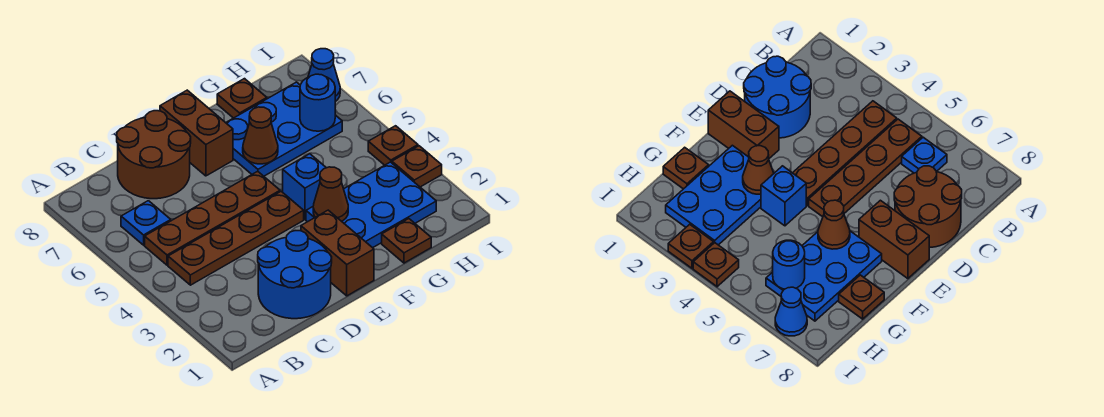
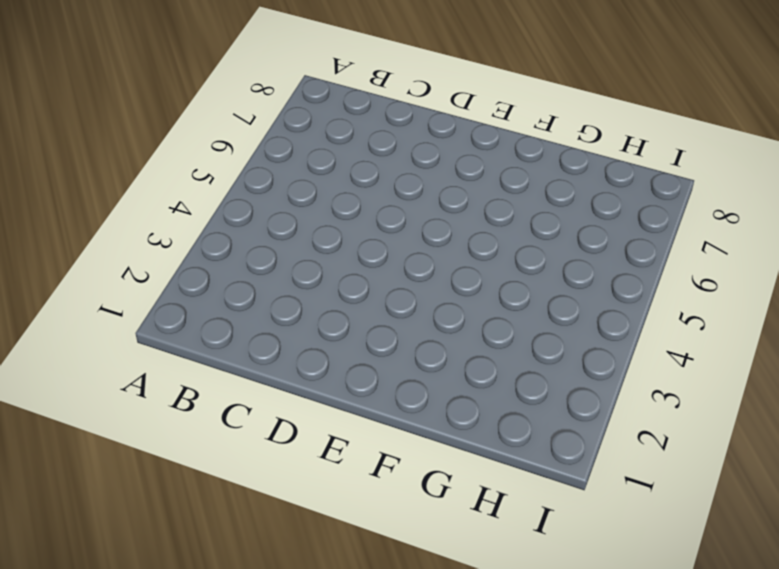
none -> brown 1x4 plate [168,191,304,285]
none -> brown 1x4 plate [145,171,280,265]
none -> blue 1x1 plate [121,201,171,245]

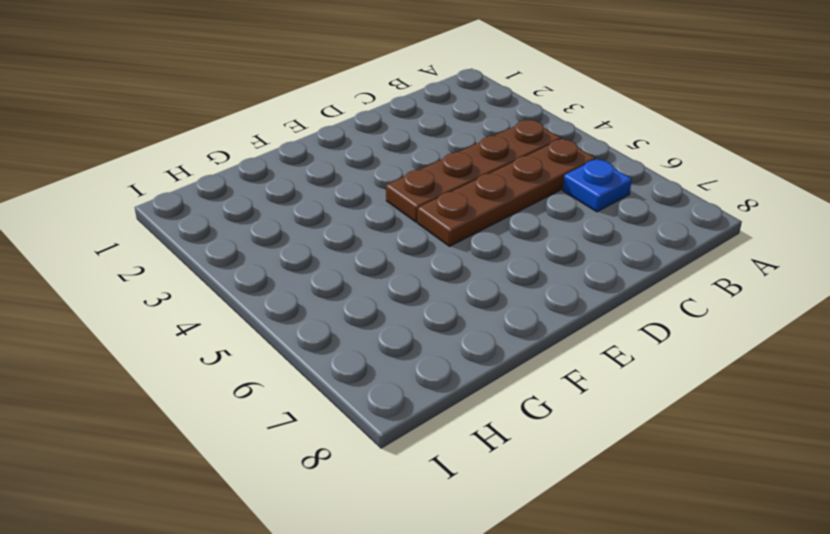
none -> blue 2x2 round brick [258,231,332,319]
none -> brown 2x2 round brick [117,111,191,199]
none -> brown 1x2 brick [301,210,374,296]

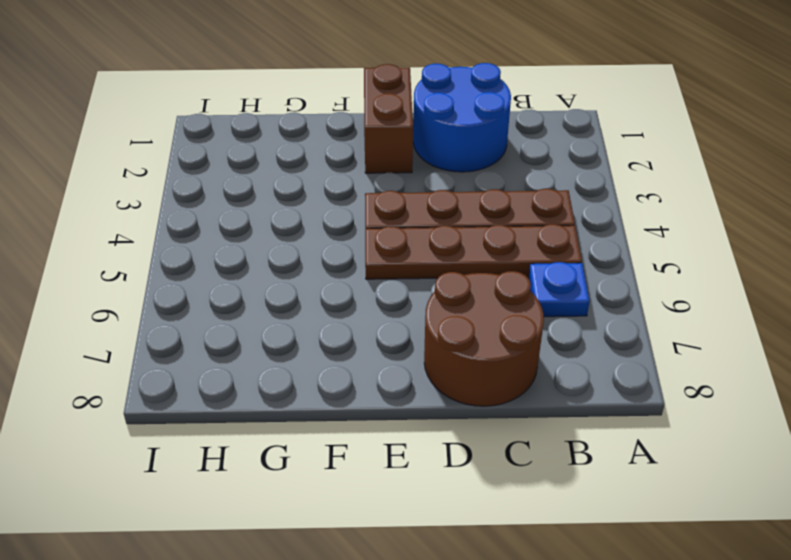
none -> brown 1x2 brick [160,90,233,176]
none -> blue 2x3 plate [306,162,436,248]
none -> blue 1x1 brick [283,154,326,219]

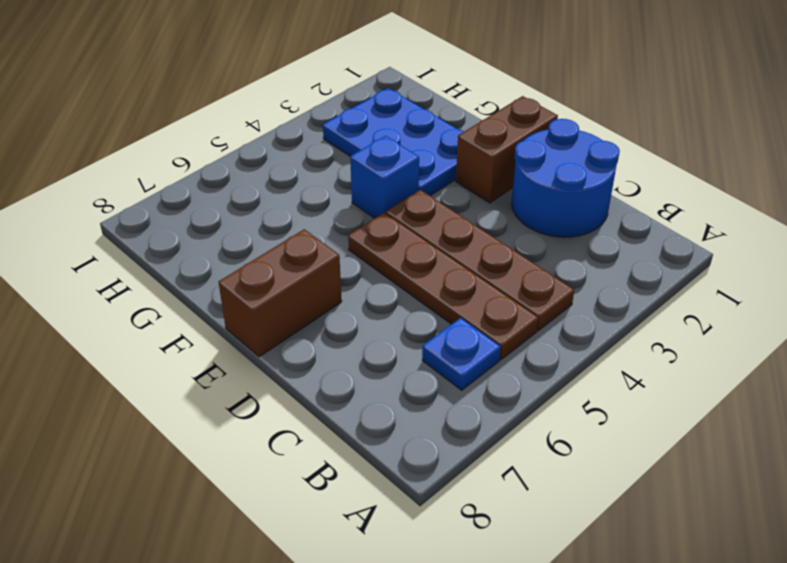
none -> brown 2x2 round brick [117,111,191,199]
none -> blue 2x3 plate [226,82,342,176]
none -> brown 1x1 plate [382,219,431,263]

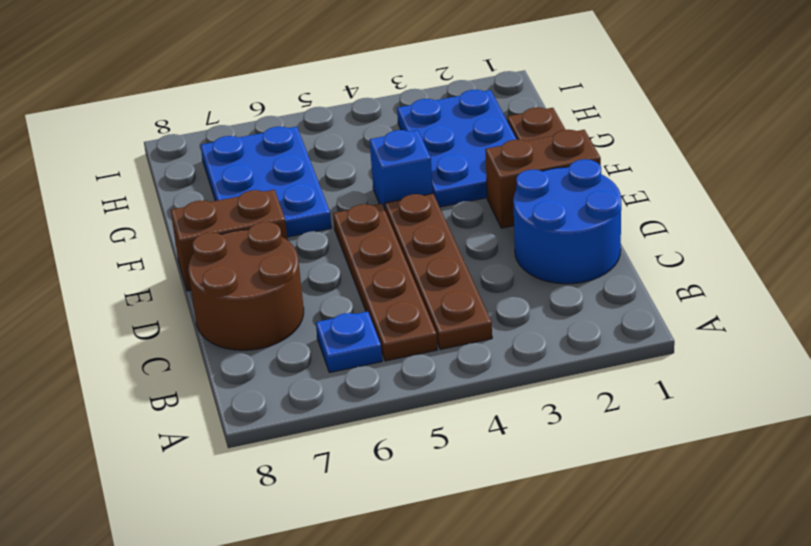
none -> brown 1x1 plate [217,79,267,118]
none -> brown 1x1 plate [392,146,442,187]
none -> brown 1x1 plate [368,126,418,165]

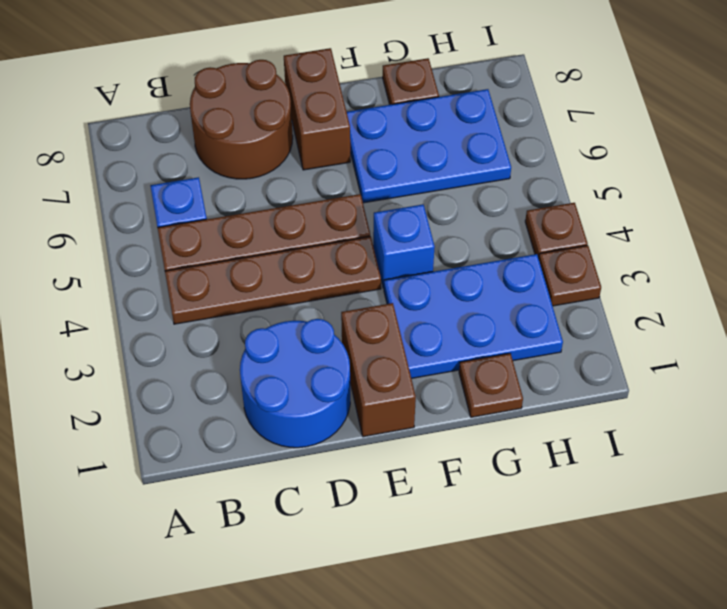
none -> blue 1x1 cone [308,49,340,102]
none -> brown 1x1 cone [313,167,348,221]
none -> brown 1x1 cone [243,107,278,164]

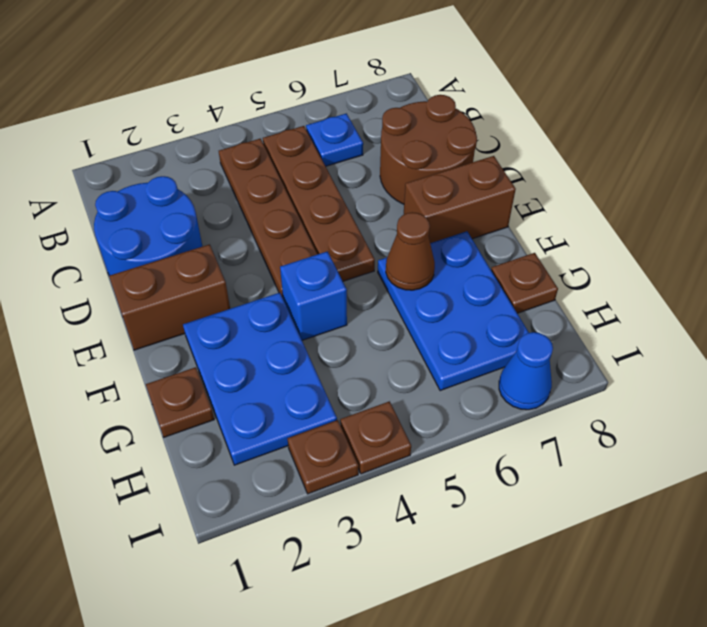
none -> brown 1x1 cone [313,167,348,221]
none -> blue 1x1 round brick [300,74,335,131]

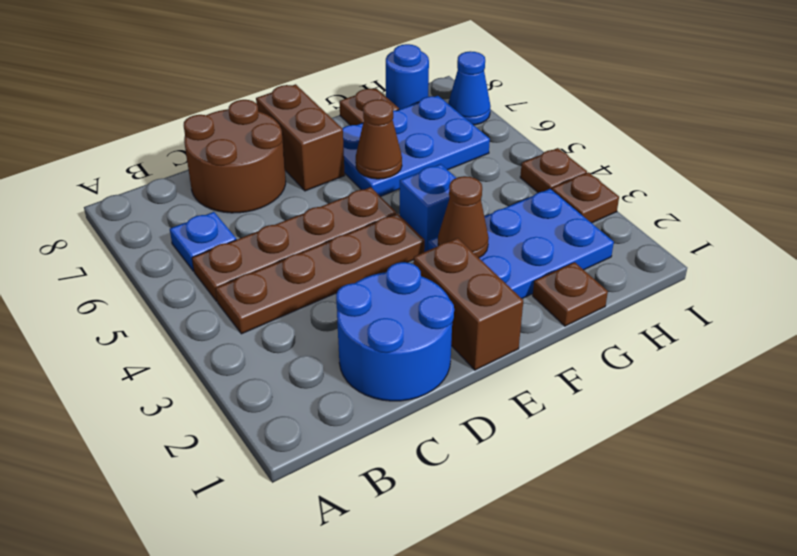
blue 1x1 round brick [386,44,429,109] -> blue 1x1 round brick moved to [300,74,335,131]

